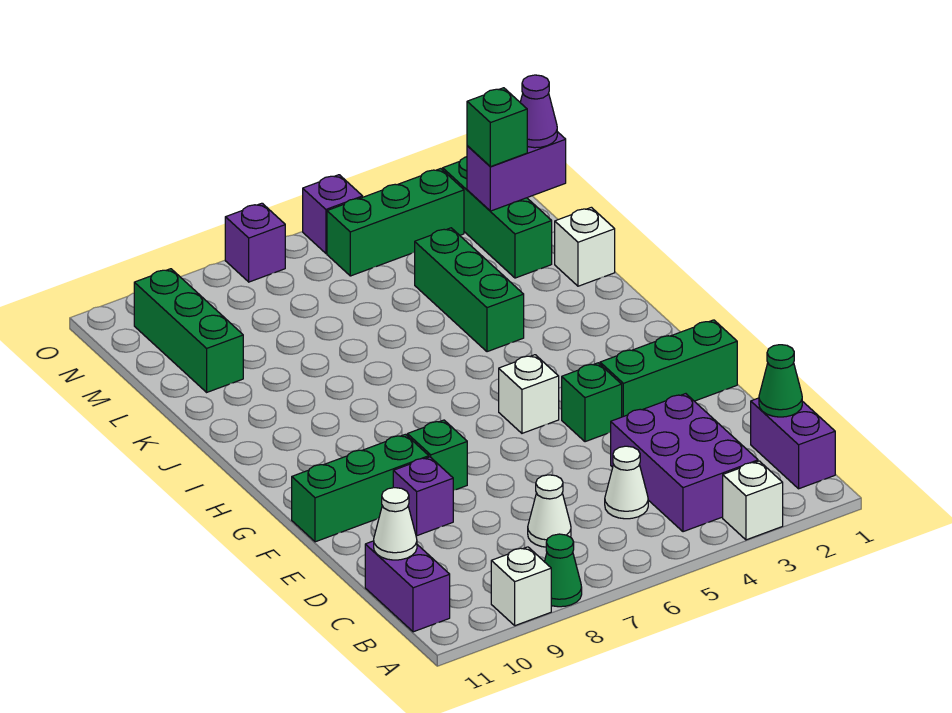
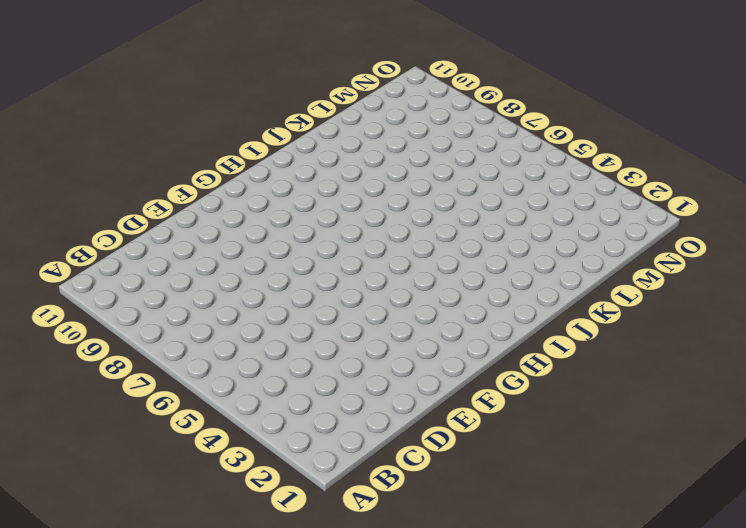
none -> white 1x1 brick [723,461,783,540]
none -> green 1x1 cone [544,534,582,607]
none -> white 1x1 brick [491,547,551,626]

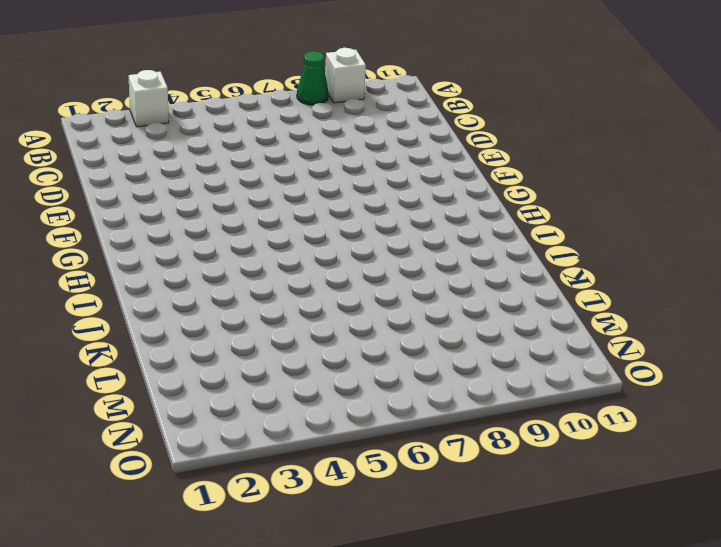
none -> purple 1x2 brick [751,398,835,489]
none -> purple 2x3 brick [611,394,758,532]
none -> purple 1x2 brick [365,541,450,632]

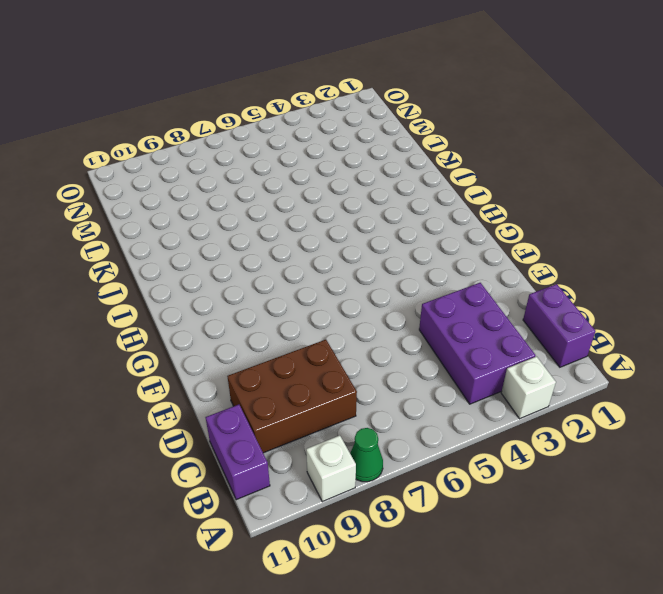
brown 2x3 brick [227,339,357,453] -> none
none -> white 1x1 cone [605,446,648,519]
none -> white 1x1 cone [528,475,571,547]
none -> purple 1x1 brick [393,457,453,536]

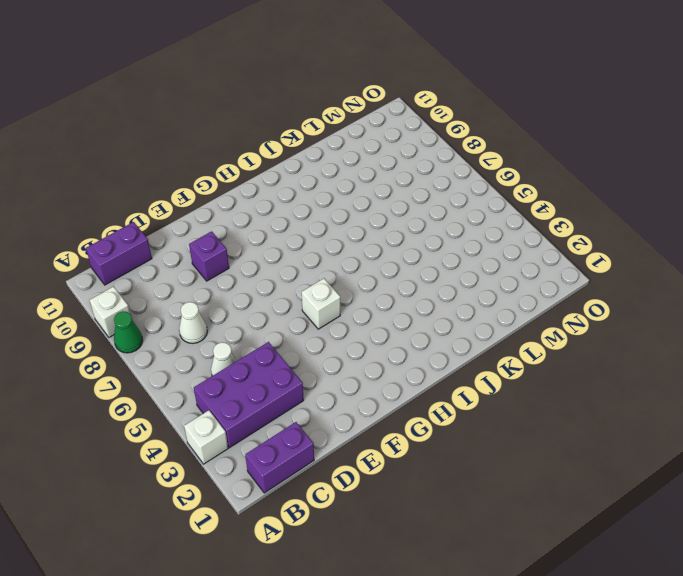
none -> green 1x3 brick [600,320,737,417]
none -> green 1x1 brick [562,363,622,442]
none -> green 1x1 brick [407,420,467,491]

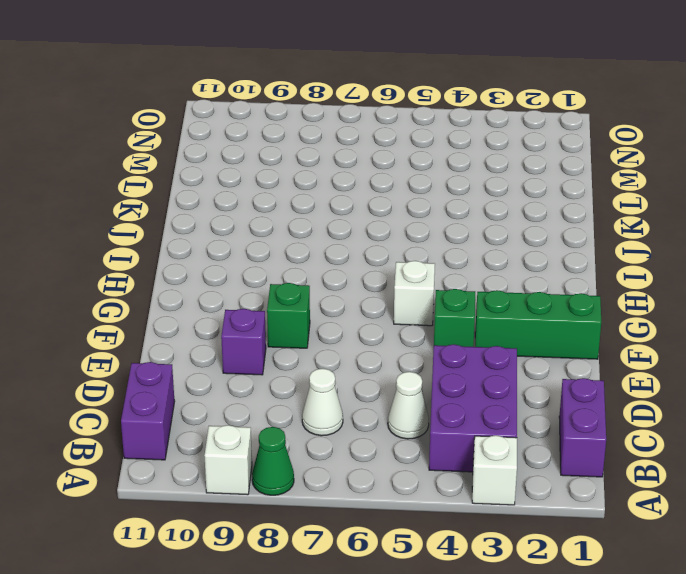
none -> green 1x3 brick [292,434,429,542]
none -> green 1x3 brick [415,228,524,352]
none -> white 1x1 brick [555,207,615,286]

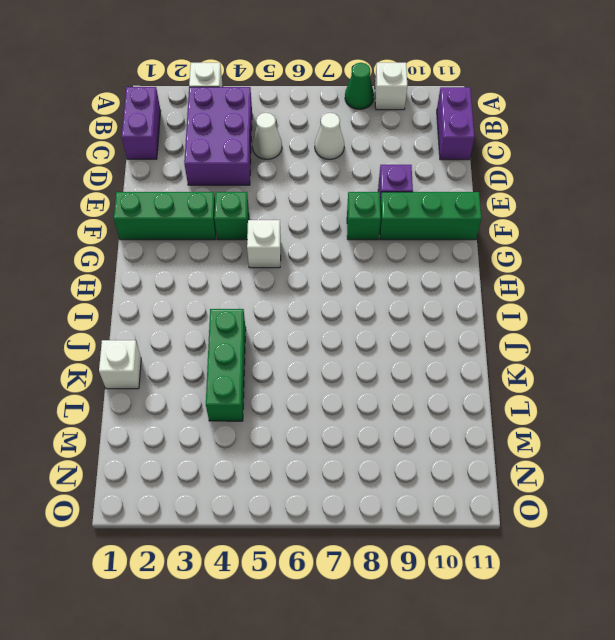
none -> green 1x3 brick [443,157,552,278]
none -> green 1x3 brick [134,269,243,392]
none -> green 1x3 brick [327,169,464,276]

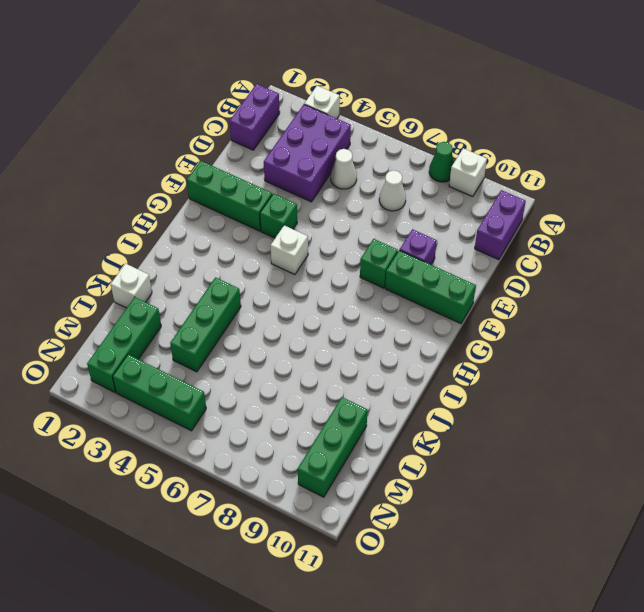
none -> purple 1x1 brick [303,175,363,253]
none -> purple 1x1 brick [225,203,285,282]
none -> green 1x1 cone [759,345,802,417]

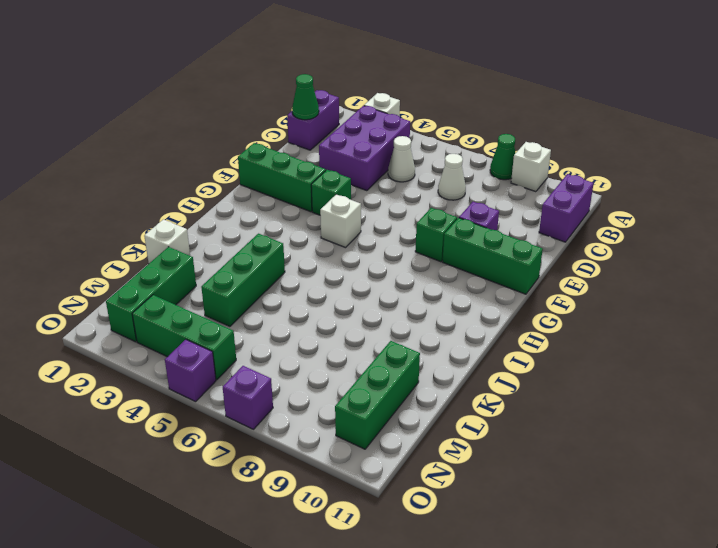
none -> white 1x1 cone [374,488,417,560]
none -> purple 1x2 brick [467,132,566,211]
none -> purple 1x1 cone [520,75,557,148]

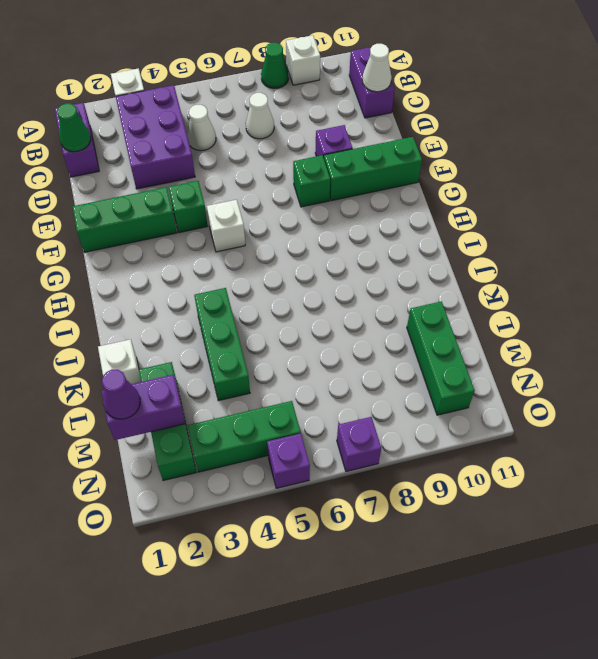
none -> green 1x1 brick [467,88,527,167]

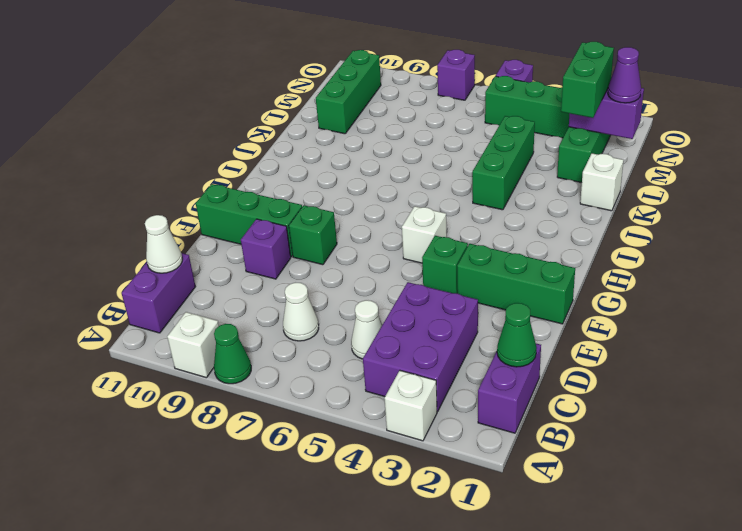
green 1x2 brick [561,42,614,118] -> green 1x1 brick [467,88,527,167]

